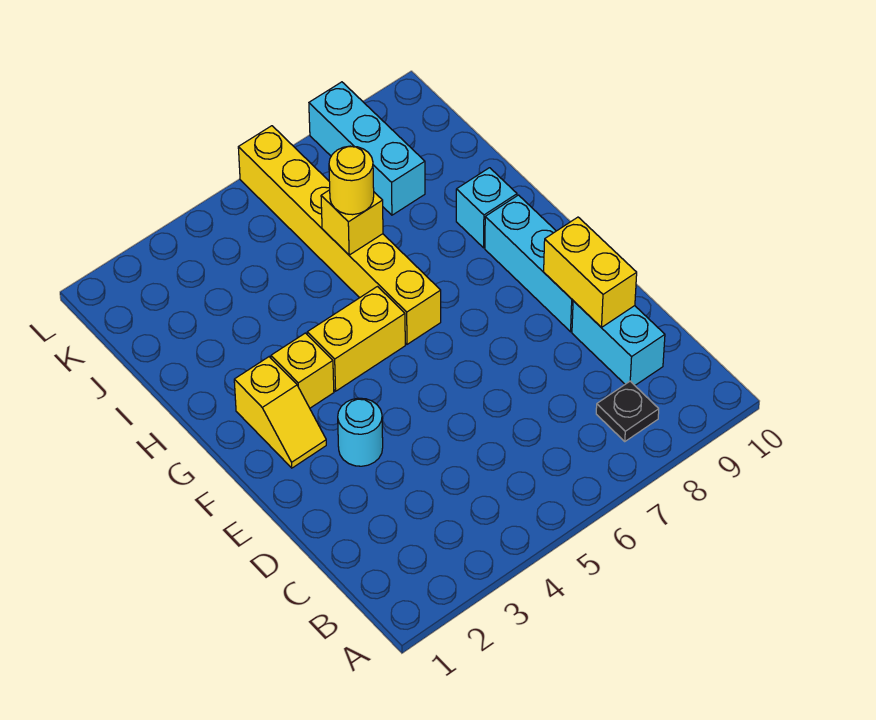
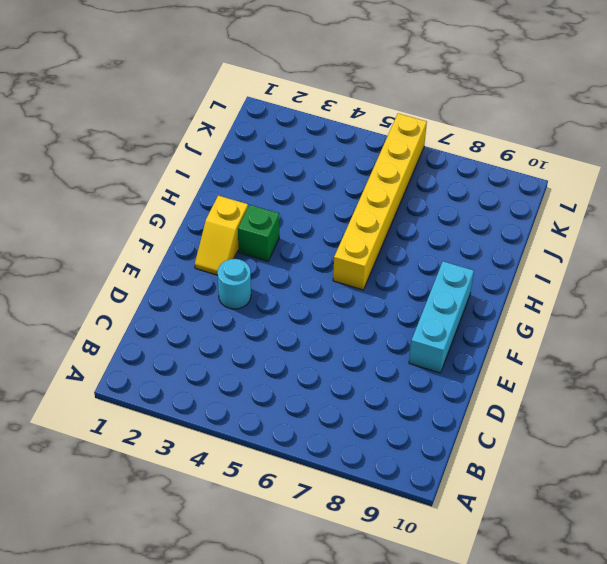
green 1x1 brick [238,205,279,261] -> yellow 1x1 brick [271,333,334,408]
none -> black 1x1 plate [596,381,659,441]
none -> cyan 1x2 brick [572,301,665,385]
none -> yellow 1x2 brick [307,287,405,391]

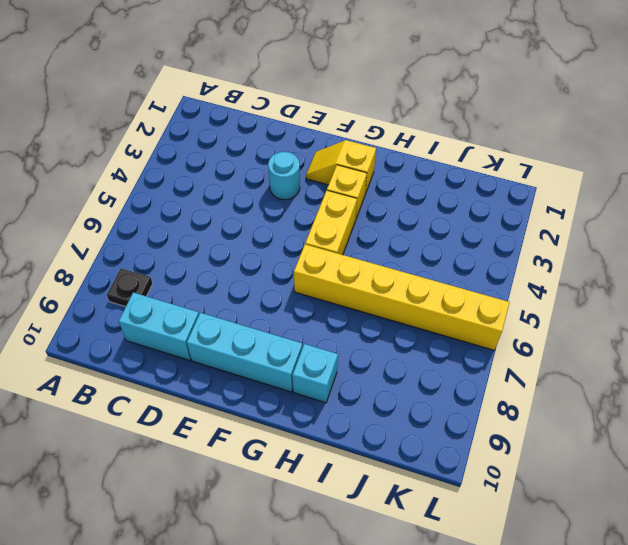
none -> cyan 1x3 brick [309,82,425,215]
none -> yellow 1x2 brick [544,217,637,327]
none -> yellow 1x1 brick [321,190,383,255]

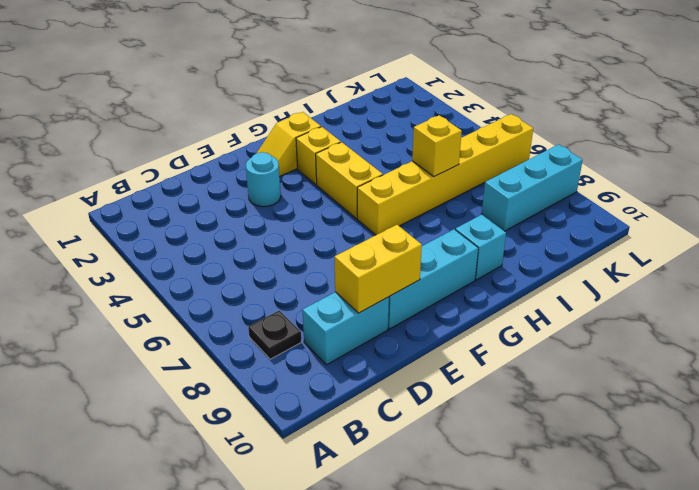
none -> yellow 1x1 round brick [329,146,374,215]

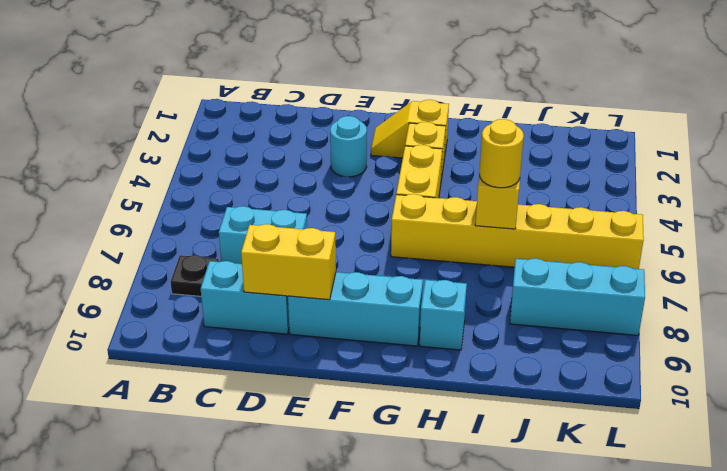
cyan 1x2 brick [219,206,307,264] -> none

